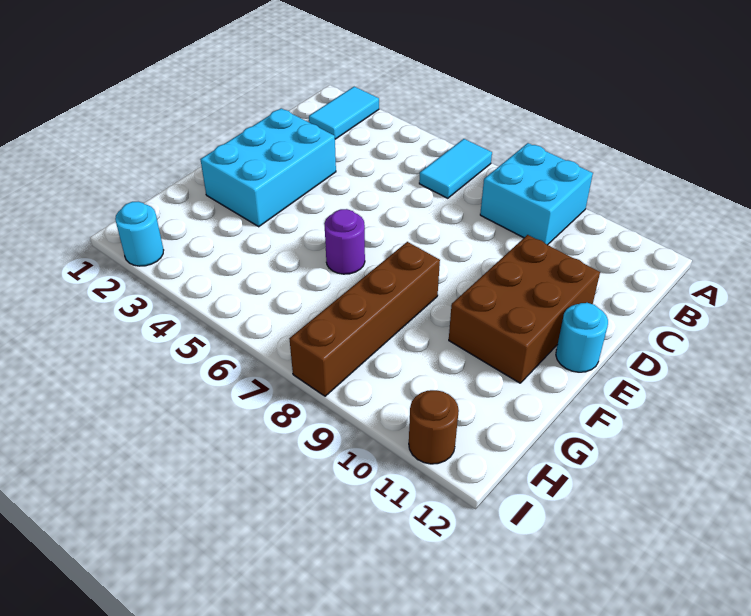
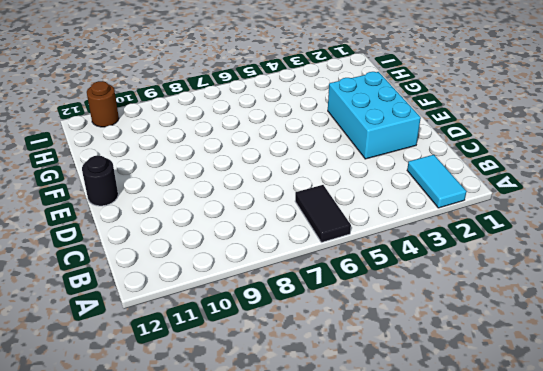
black 1x2 tile [295,185,351,242] -> cyan 1x2 tile [419,139,492,198]
black 1x1 round brick [82,156,118,206] -> cyan 1x1 round brick [556,303,608,372]
none -> cyan 2x2 brick [480,143,593,245]
none -> brown 2x3 brick [449,235,600,383]

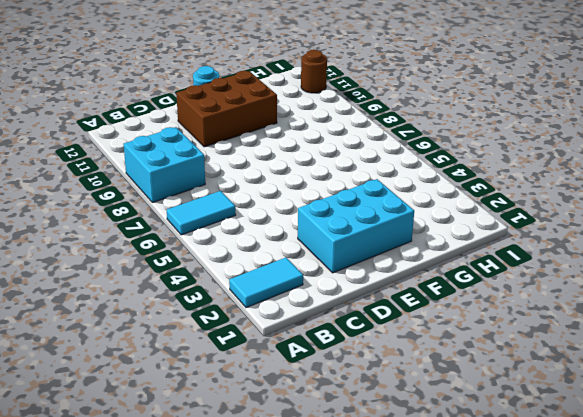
none -> purple 1x1 round brick [324,209,365,274]
none -> brown 1x4 brick [289,242,440,396]

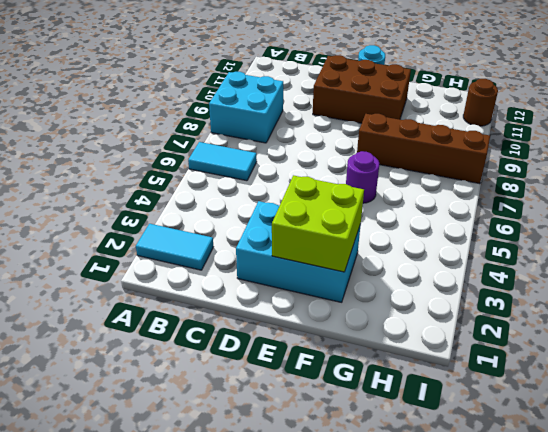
lime 2x2 brick [272,175,364,272] -> none
none -> cyan 1x1 round brick [115,202,164,266]

